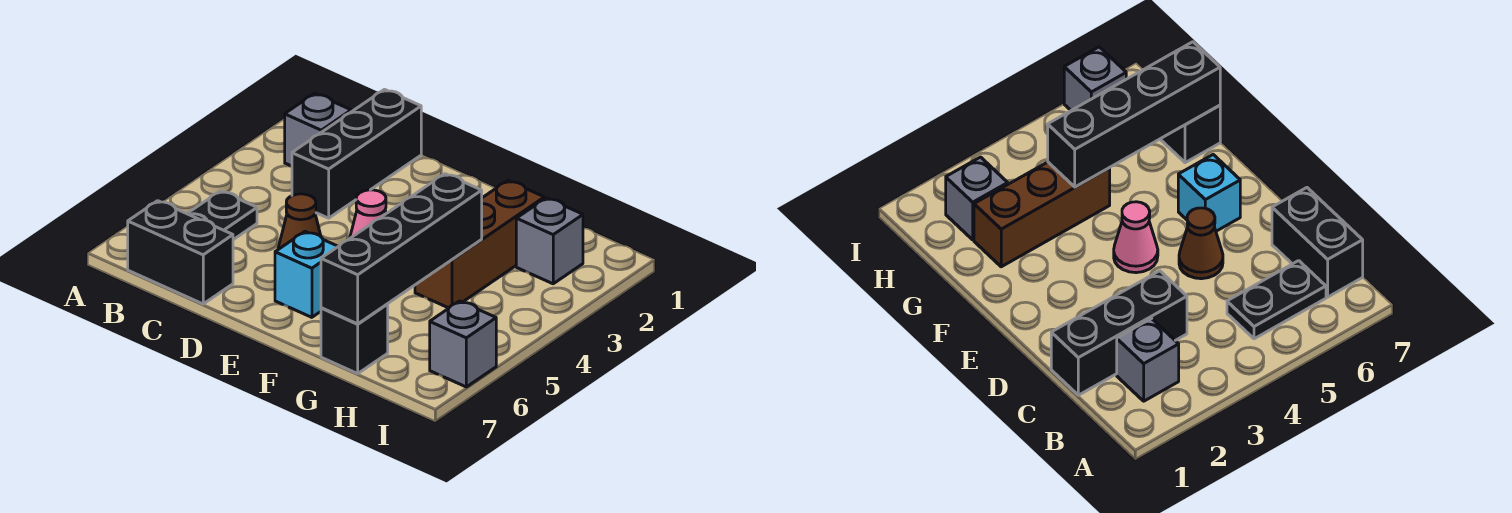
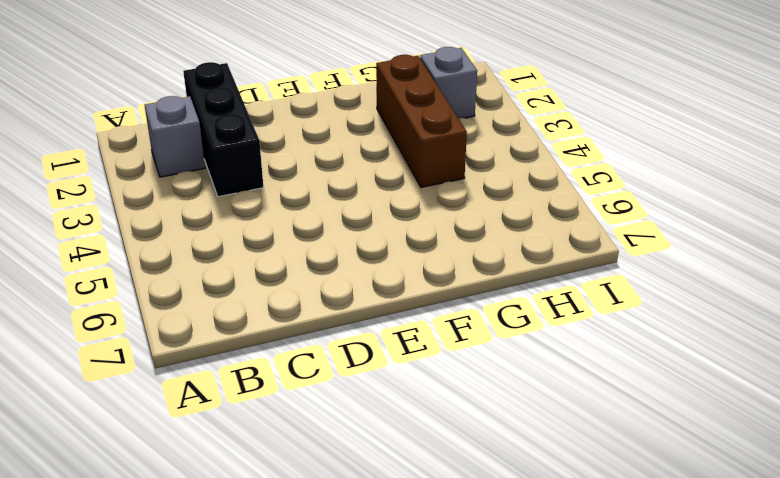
none -> black 1x2 plate [187,191,257,240]
none -> black 1x2 brick [128,201,233,304]
none -> brown 1x1 cone [278,194,321,249]

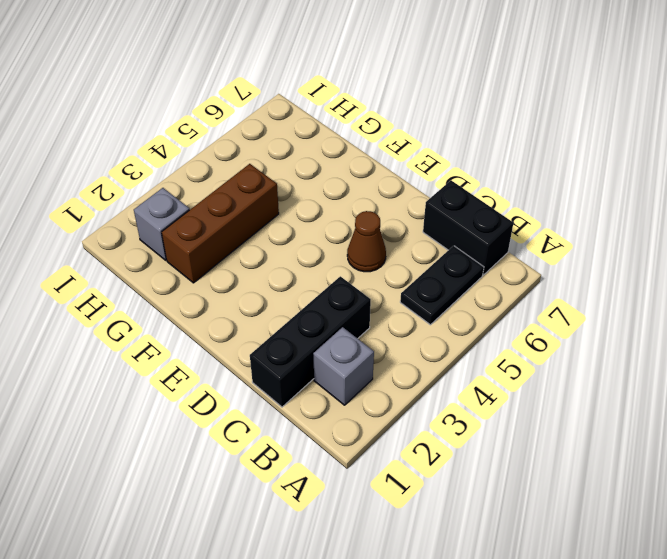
none -> pink 1x1 cone [350,190,386,238]
none -> cyan 1x1 brick [275,232,338,317]
none -> black 1x1 brick [321,304,388,374]

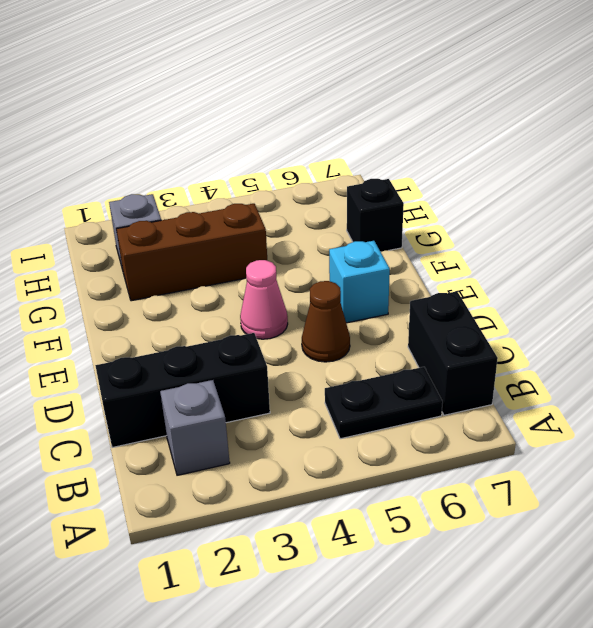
none -> grey 1x1 brick [430,301,496,387]
none -> black 1x4 brick [321,174,482,324]

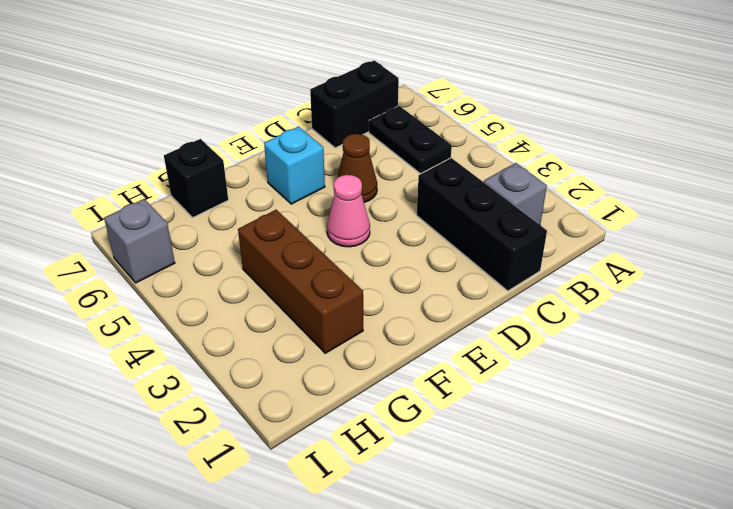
none -> grey 1x1 brick [516,198,583,284]
none -> black 1x4 brick [321,174,482,324]

